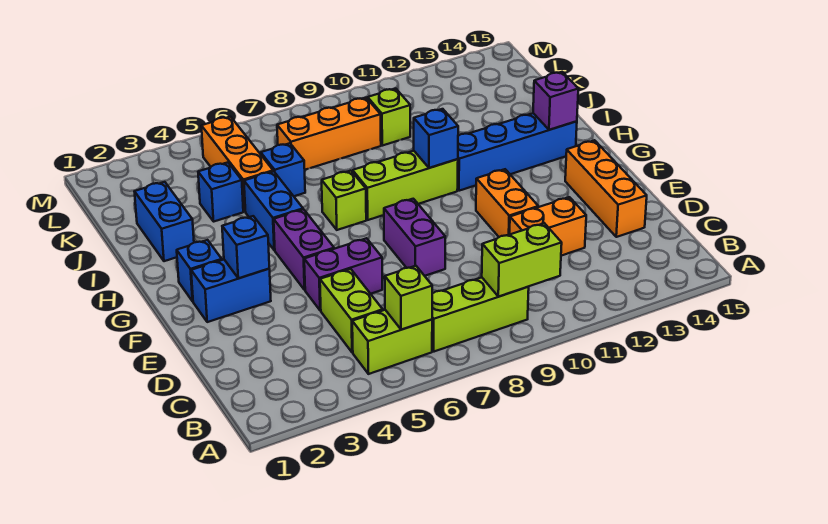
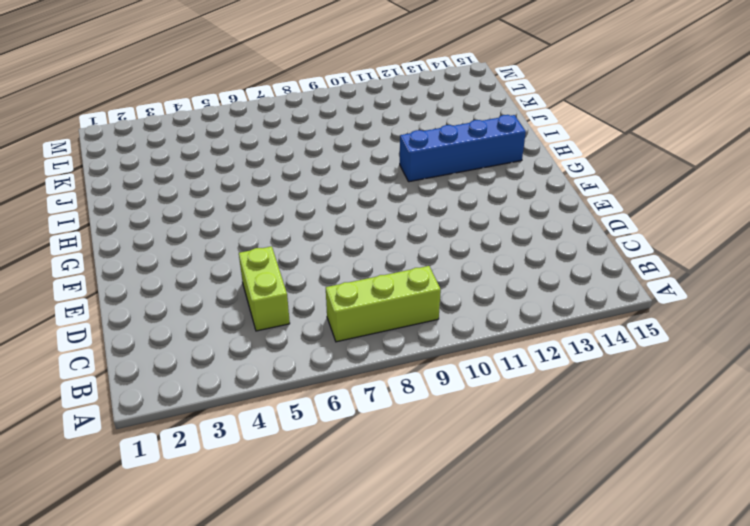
none -> lime 1x2 brick [352,310,432,374]
none -> orange 1x2 brick [510,197,586,256]
none -> orange 1x3 brick [565,140,647,237]

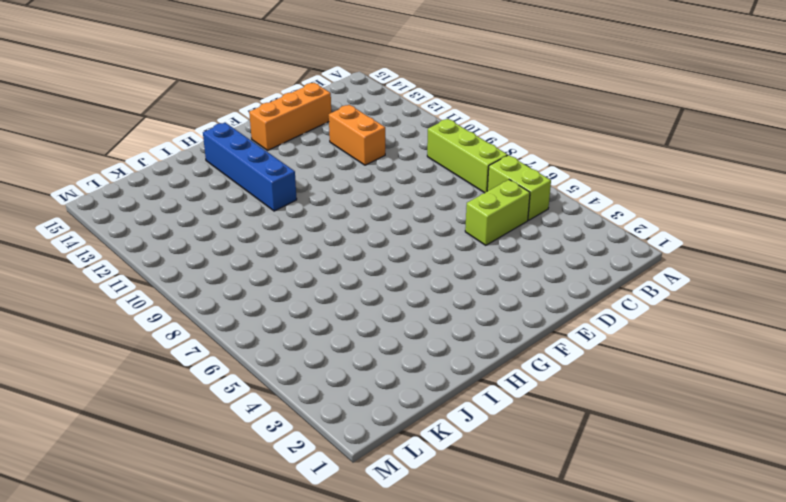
none -> purple 1x2 brick [304,238,382,311]
none -> purple 1x2 brick [384,199,445,276]
none -> orange 1x2 brick [476,169,538,237]

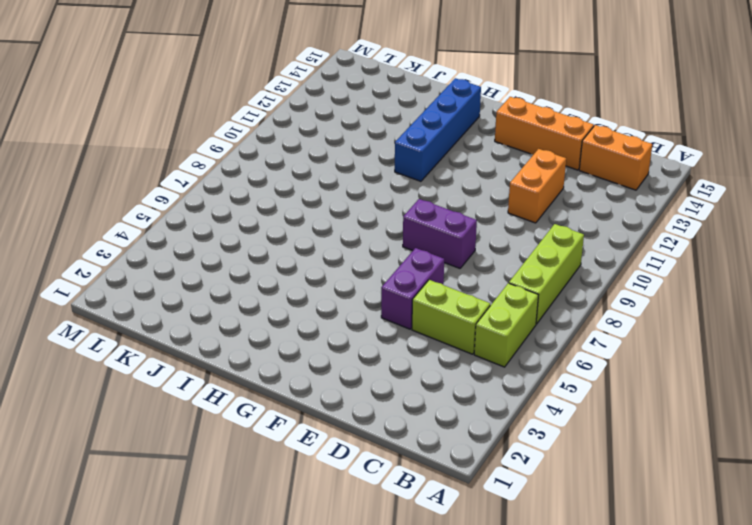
orange 1x2 brick [579,125,652,190] -> orange 1x2 brick moved to [476,169,538,237]
none -> blue 1x2 brick [191,260,271,322]
none -> purple 1x2 brick [274,209,334,290]
none -> blue 1x1 brick [177,240,222,301]

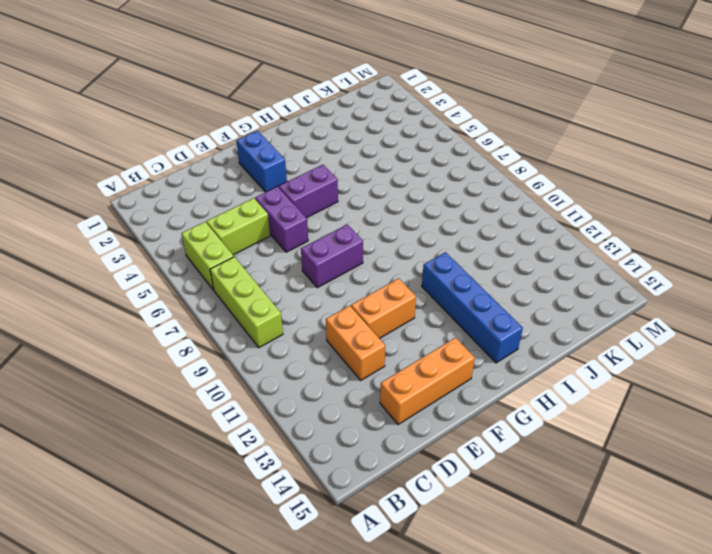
none -> blue 1x1 brick [177,240,222,301]
none -> blue 1x2 brick [244,171,303,250]
none -> lime 1x1 brick [322,171,366,230]

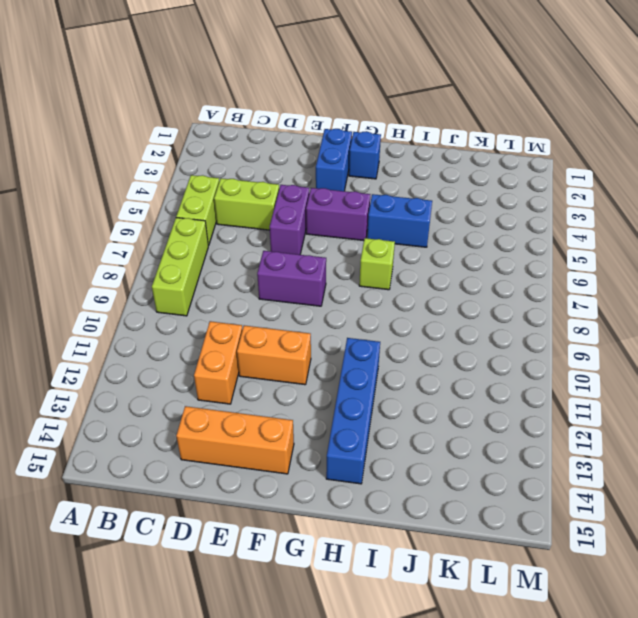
none -> lime 1x3 brick [353,151,458,220]
none -> blue 1x2 brick [134,182,194,261]
none -> blue 1x1 brick [198,162,243,221]

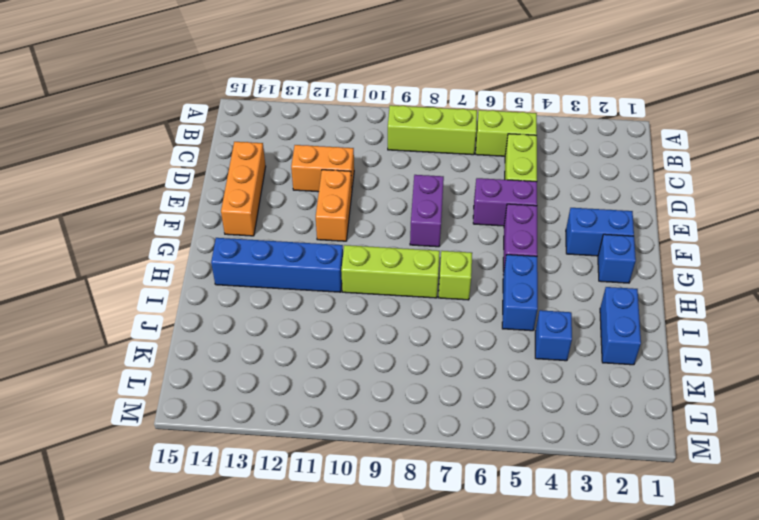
none -> orange 1x3 brick [201,117,273,211]
none -> blue 1x1 brick [261,143,305,196]
none -> orange 1x3 brick [277,98,381,170]

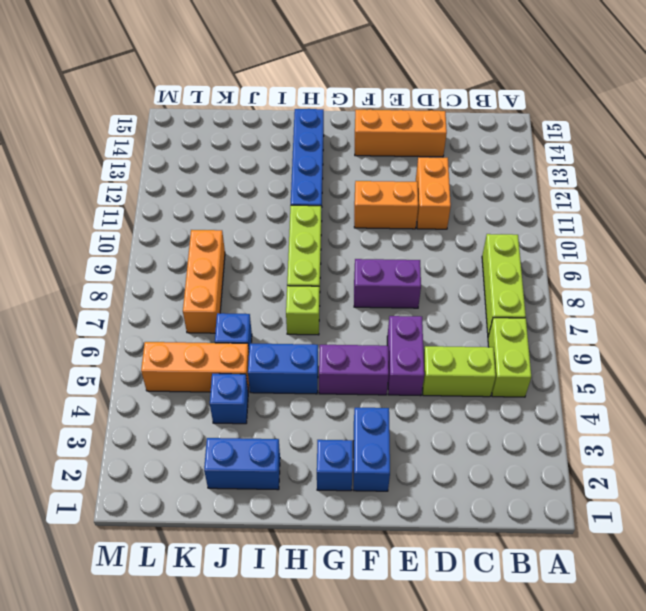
none -> lime 1x1 brick [368,89,410,146]
none -> lime 1x1 brick [385,266,432,330]
none -> lime 1x2 brick [482,223,562,297]

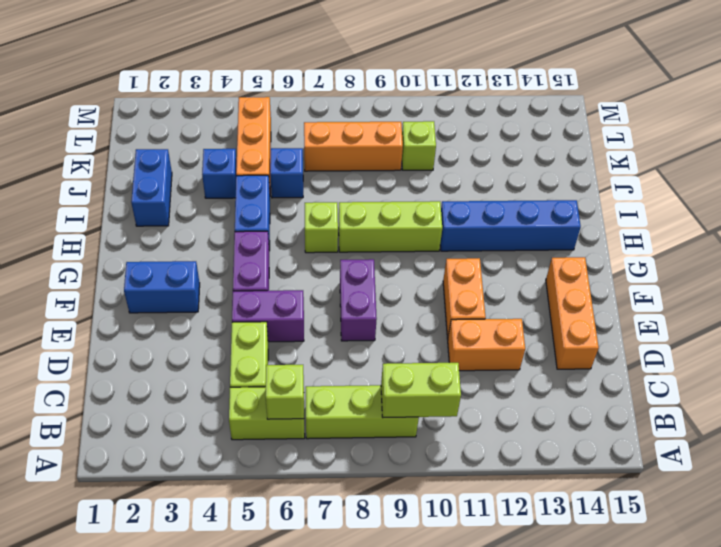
none -> blue 1x1 brick [177,240,222,301]
none -> blue 1x1 brick [222,216,269,278]
none -> blue 1x1 brick [414,109,458,168]

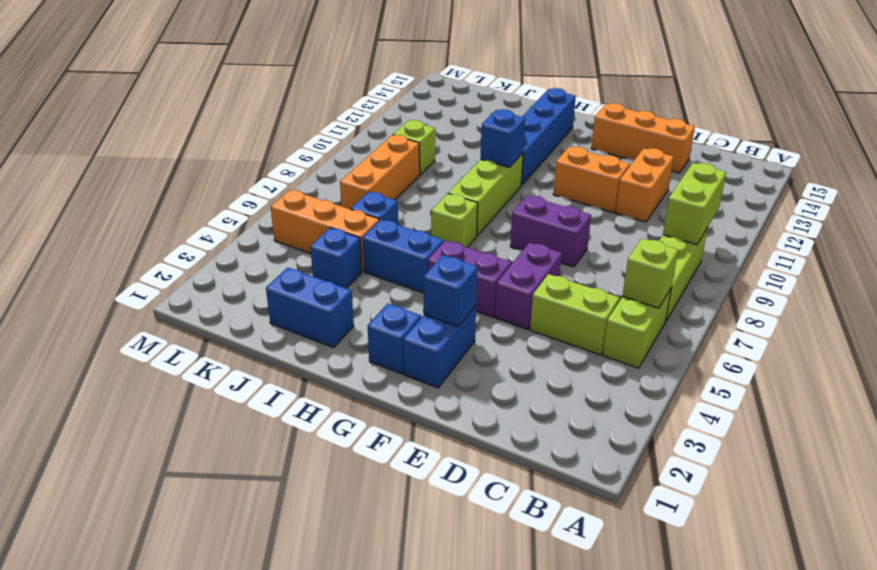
none -> purple 1x1 brick [533,72,578,130]

